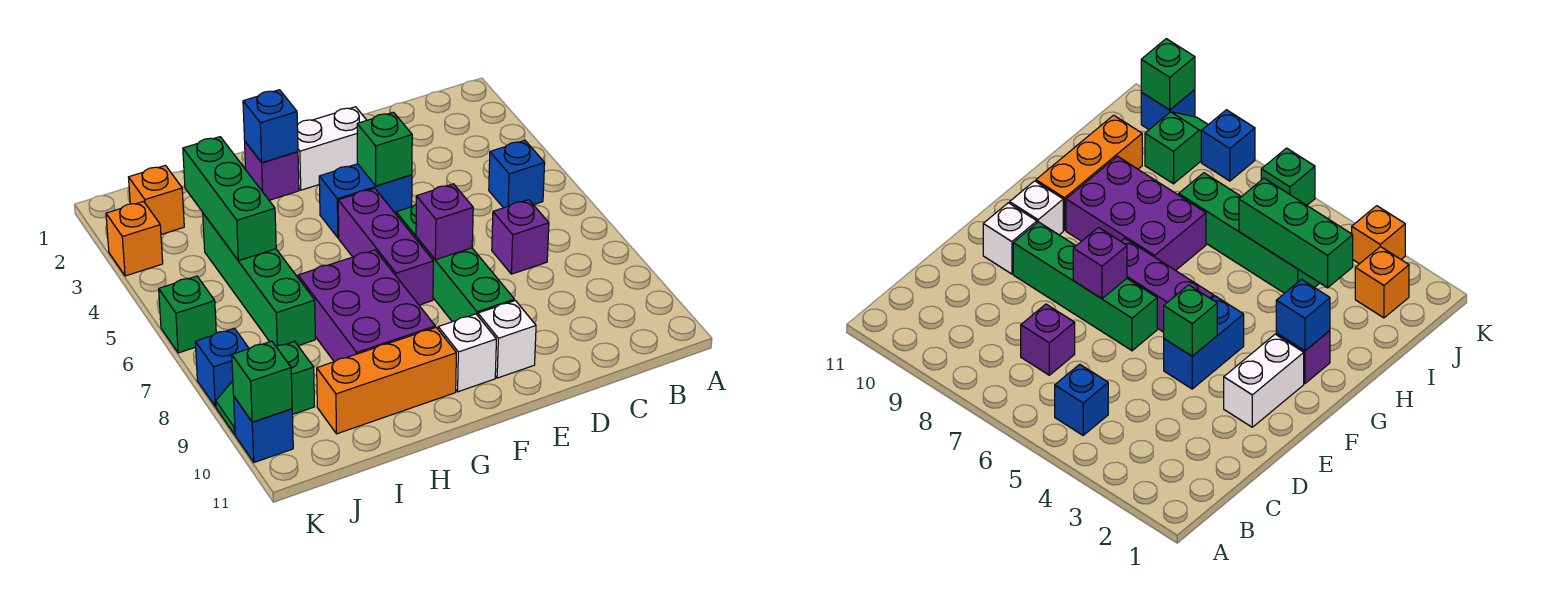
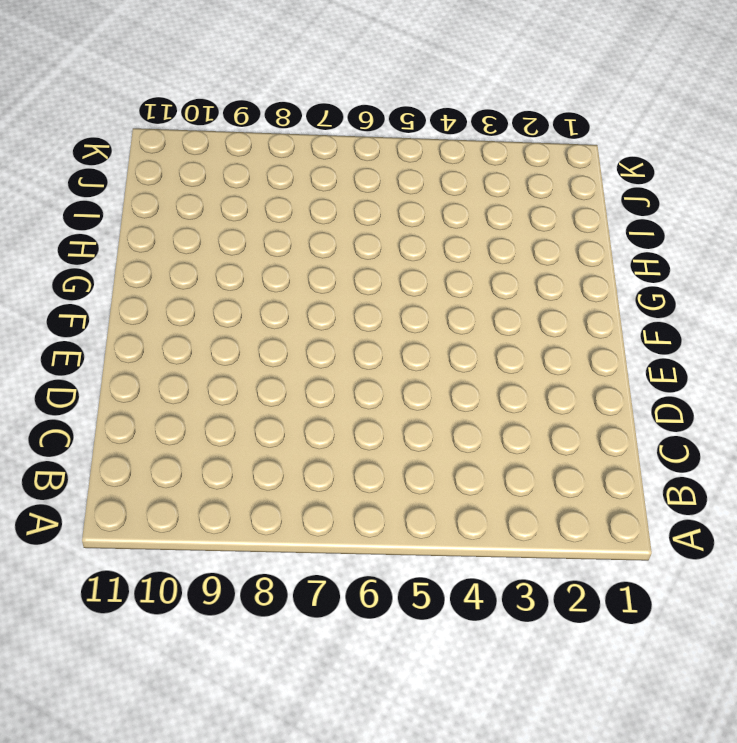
none -> blue 1x1 brick [489,140,545,208]
none -> purple 1x1 brick [492,200,549,274]
none -> white 1x2 brick [297,107,367,190]

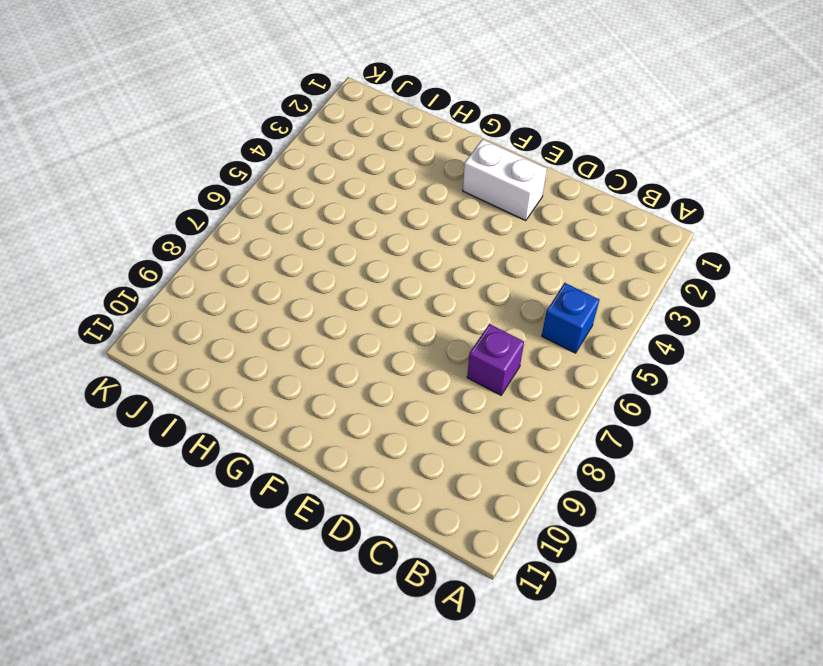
none -> blue 1x2 brick [319,164,412,238]
none -> green 1x4 brick [396,205,514,322]
none -> white 1x1 brick [478,301,536,378]

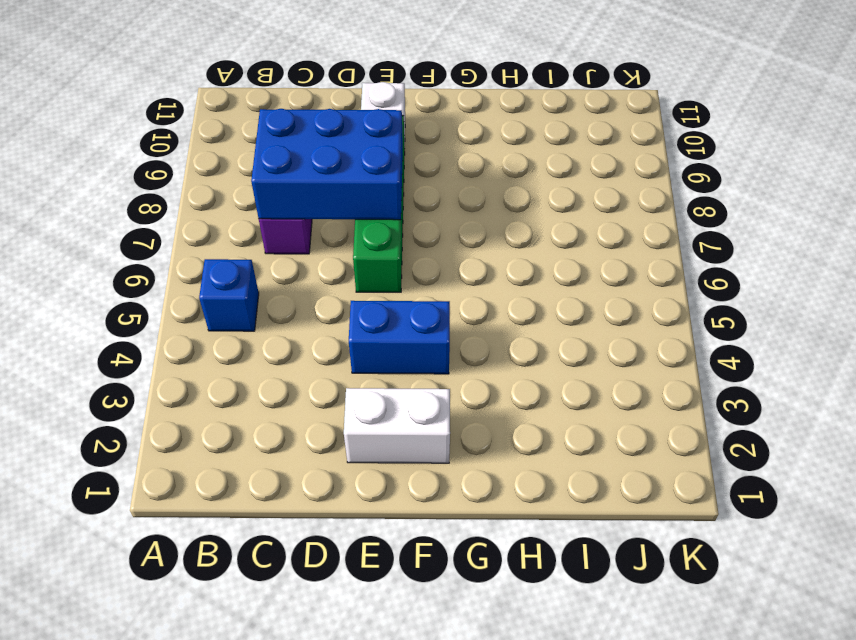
blue 2x3 brick [251,109,403,220] -> purple 1x1 brick [416,184,473,260]
none -> purple 1x3 brick [338,188,433,305]
none -> white 1x1 brick [438,314,496,392]
none -> purple 1x1 brick [245,142,299,200]

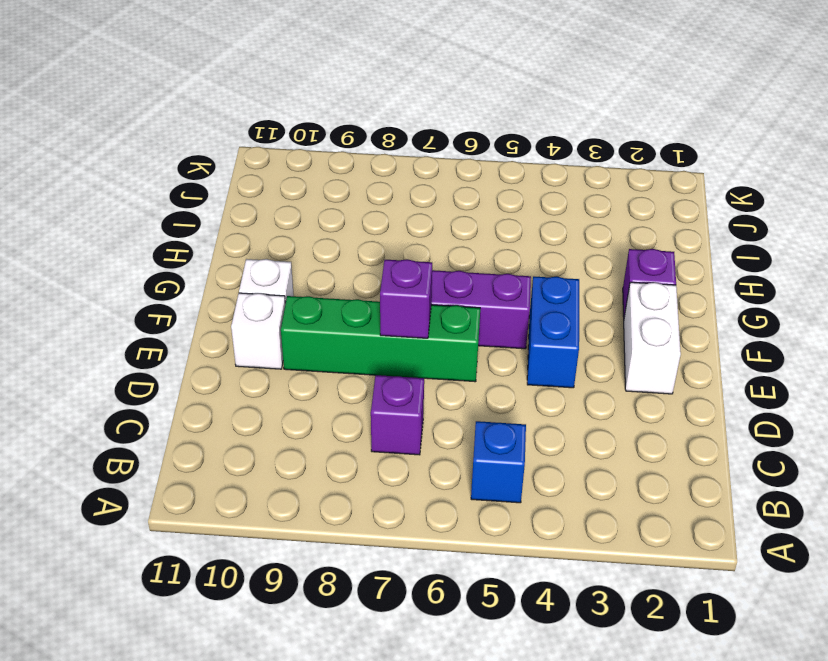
none -> purple 2x3 brick [298,250,435,362]
none -> orange 1x3 brick [317,327,456,434]
none -> green 1x4 brick [203,213,315,347]

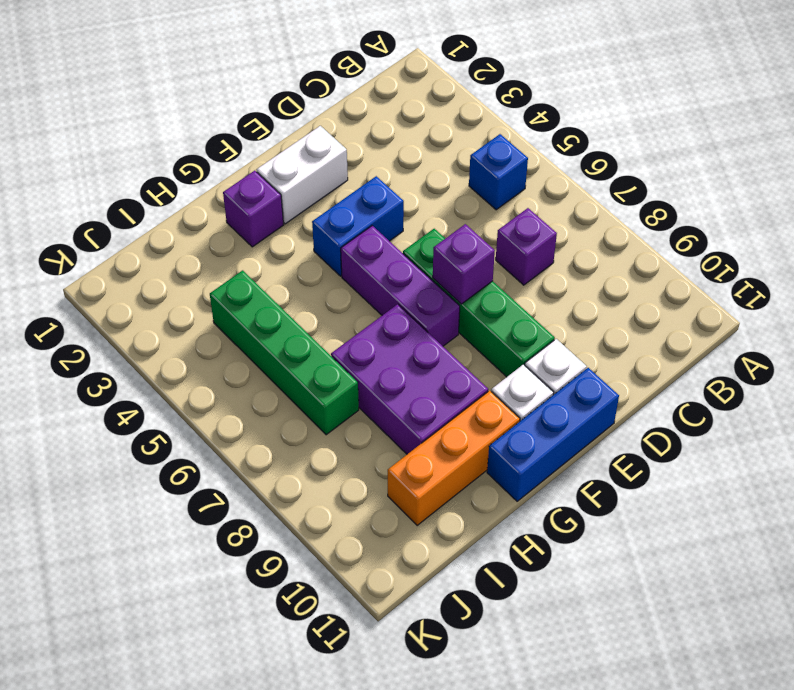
blue 1x3 brick [487,368,619,501] -> none
none -> orange 1x1 brick [129,165,184,234]
none -> green 1x2 slope [216,341,315,434]
none -> orange 1x1 brick [106,201,163,276]

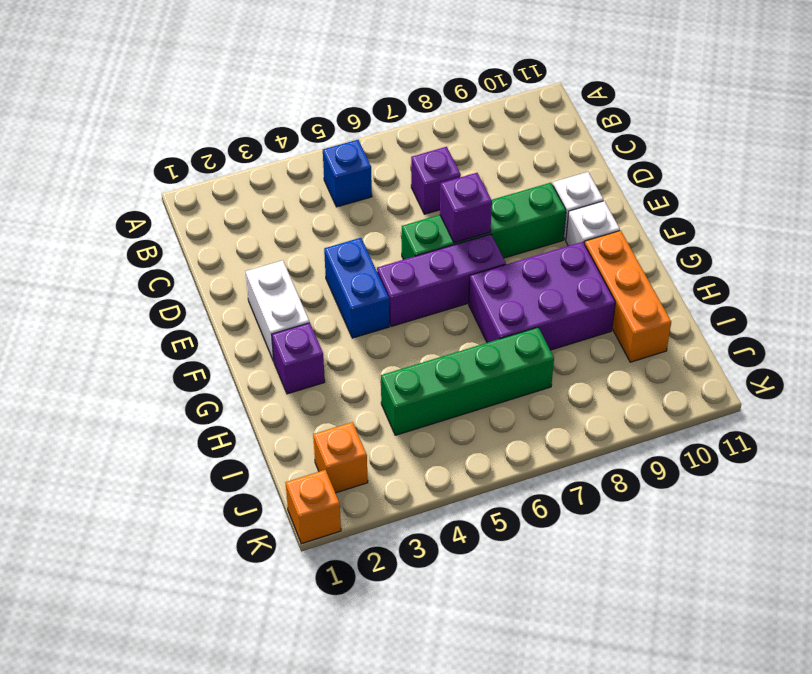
orange 1x1 brick [285,470,341,544] -> orange 1x1 brick moved to [106,201,163,276]
none -> green 1x2 slope [216,341,315,434]
none -> green 1x1 brick [159,276,216,353]
none -> blue 1x1 brick [195,328,249,407]

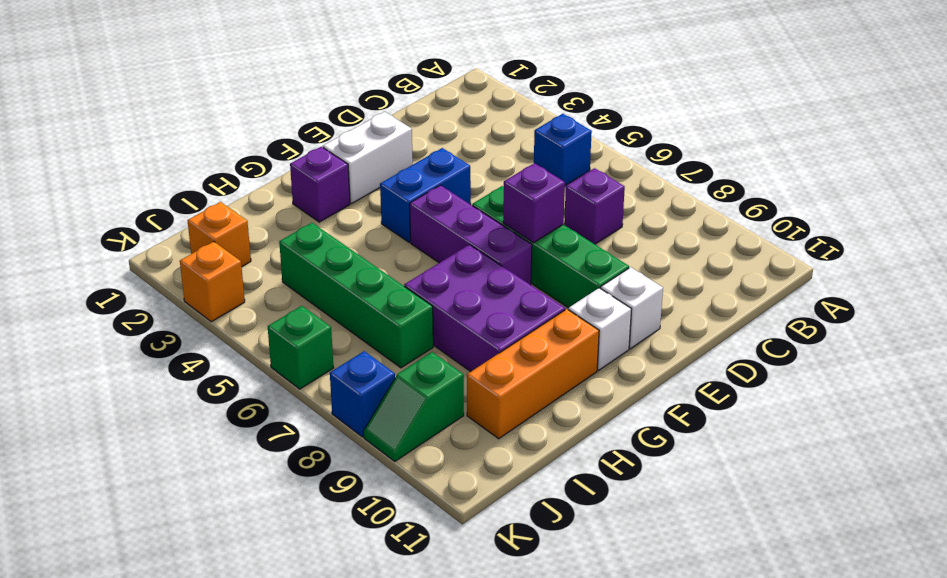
none -> blue 1x1 brick [234,397,293,462]
none -> green 1x1 brick [357,112,412,186]
none -> blue 1x1 brick [243,90,298,163]

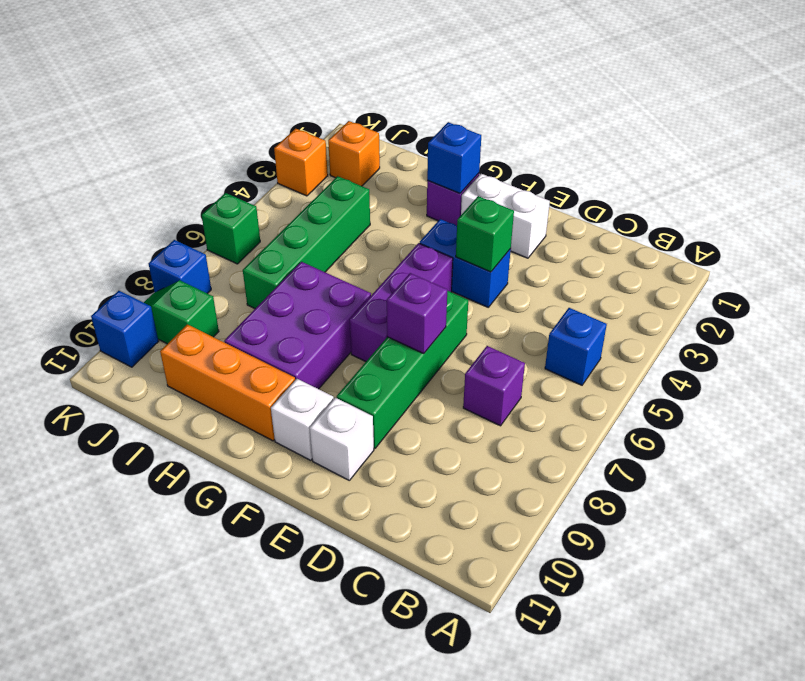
none -> green 1x3 brick [183,137,276,261]
none -> green 1x1 brick [232,341,292,422]

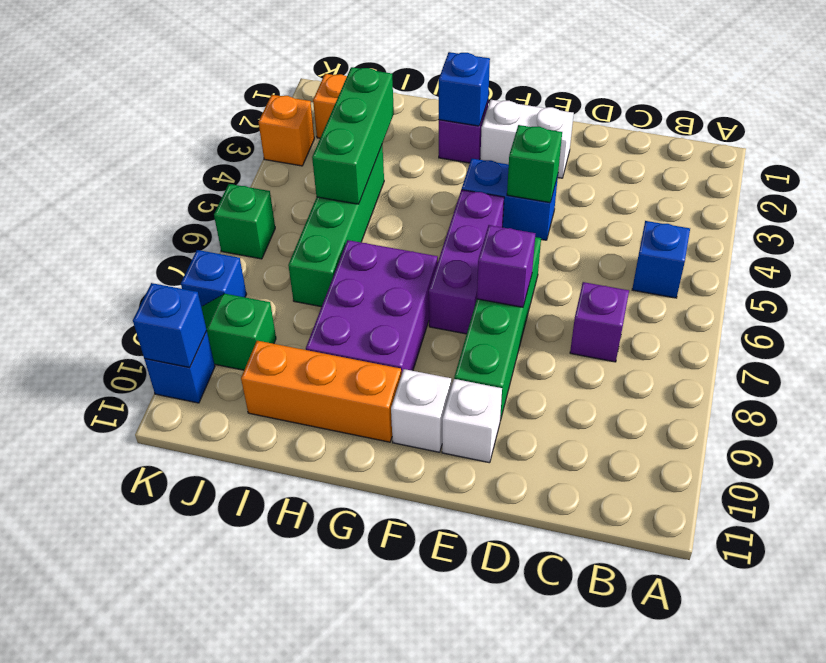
blue 1x1 brick [133,283,207,368] -> green 1x1 brick [232,341,292,422]

